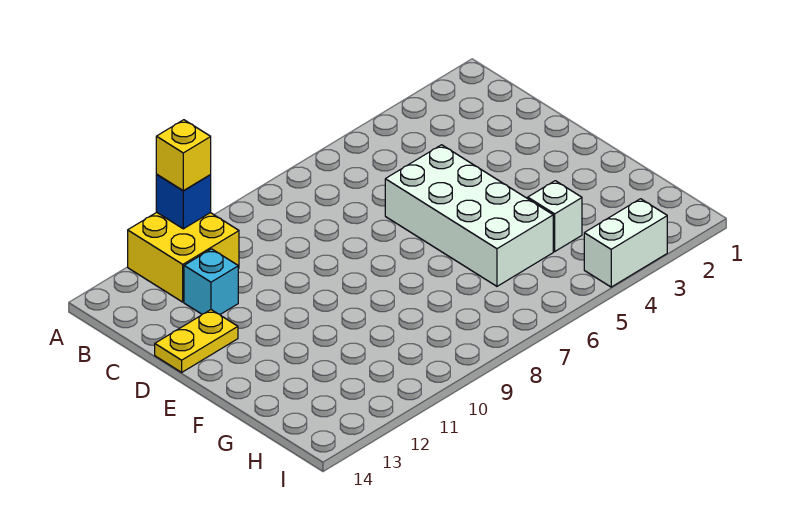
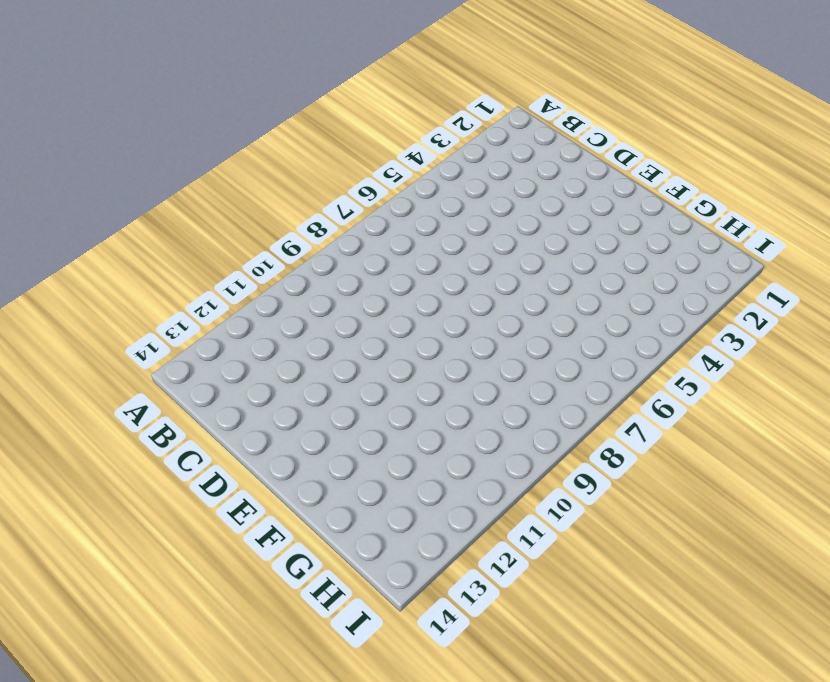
none -> yellow 2x2 brick [128,212,239,302]
none -> cyan 1x1 brick [184,249,238,314]

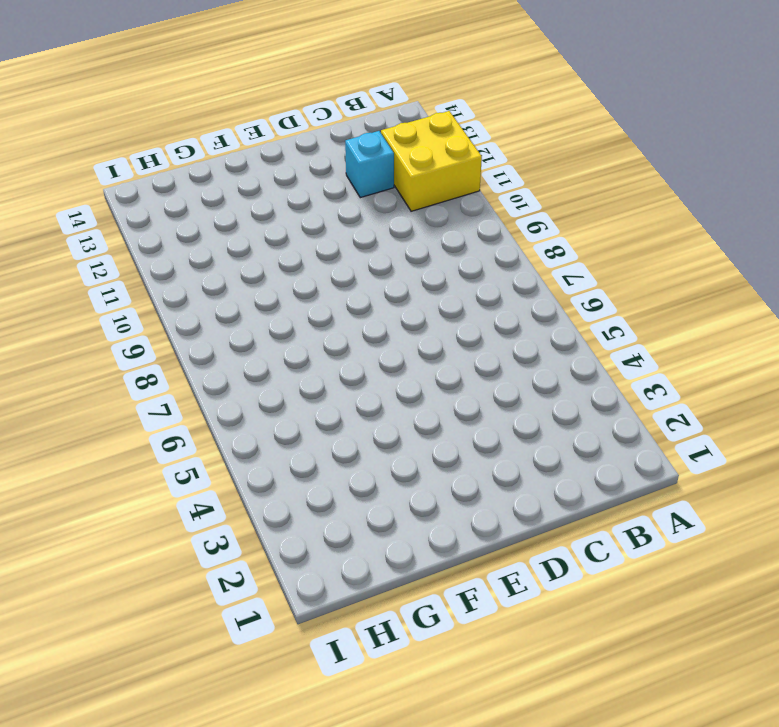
none -> white 2x4 brick [385,145,553,286]
none -> yellow 1x2 plate [155,310,238,372]

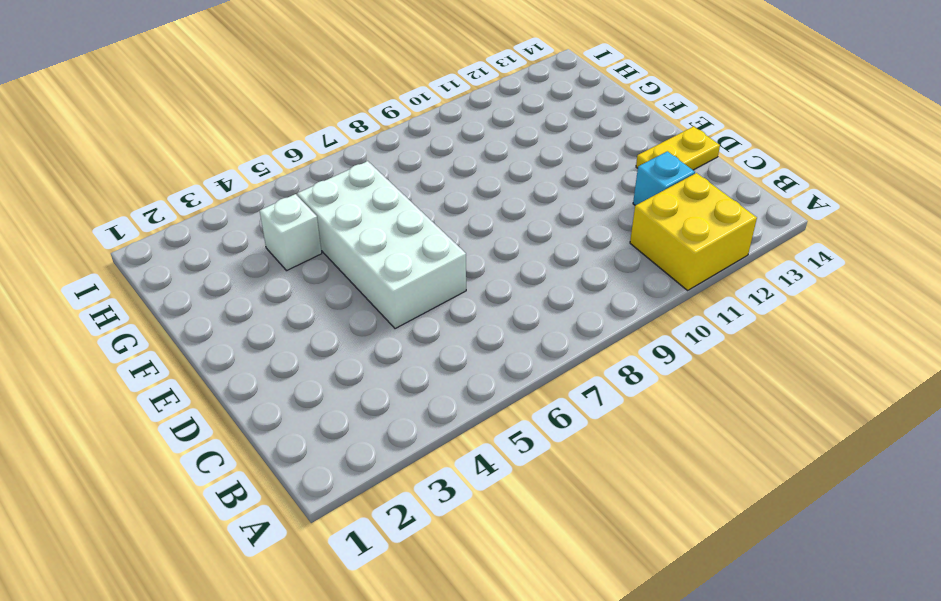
none -> white 1x2 brick [584,199,667,287]
none -> blue 1x1 brick [156,175,211,229]

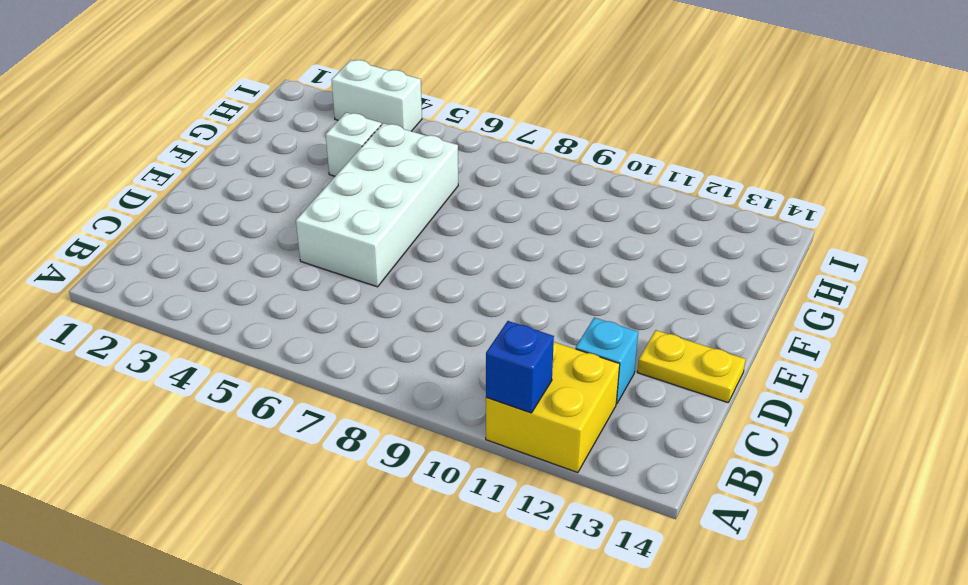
none -> yellow 1x1 brick [156,120,211,191]

